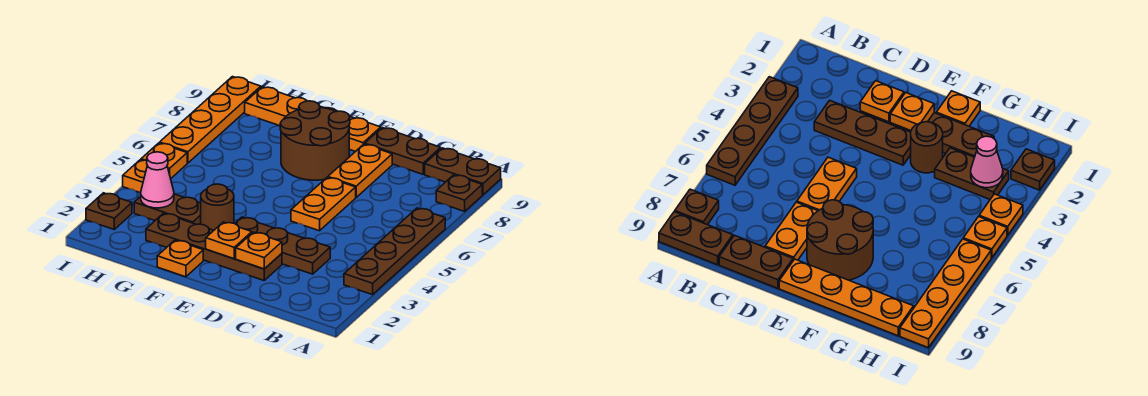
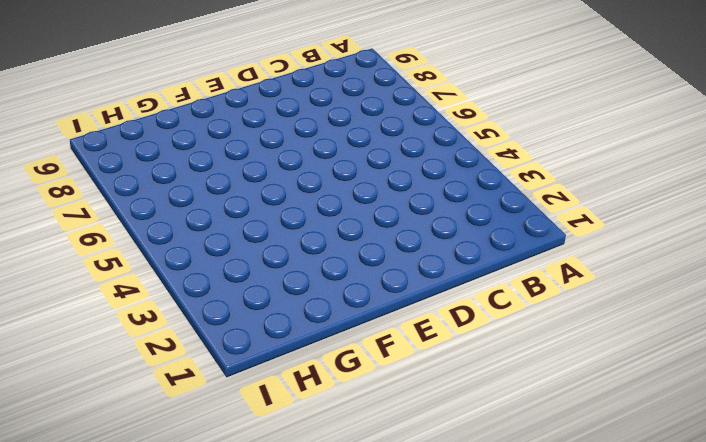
none -> brown 1x4 plate [344,208,445,295]
none -> brown 1x1 plate [436,175,482,211]
none -> brown 1x2 plate [425,148,501,195]

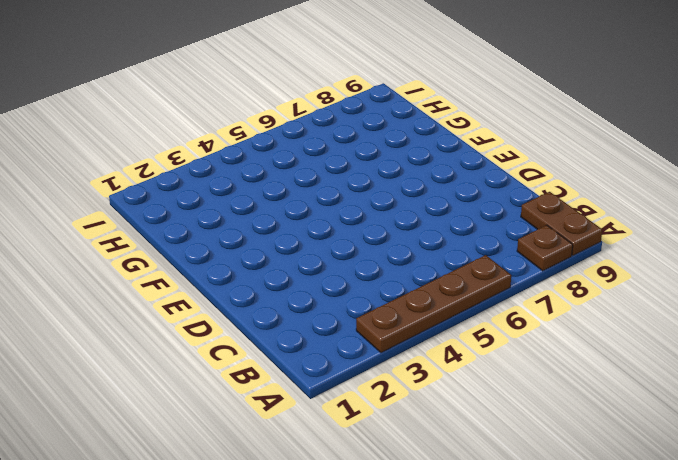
none -> brown 1x3 plate [235,217,330,274]
none -> brown 1x2 plate [365,128,441,174]
none -> brown 1x4 plate [146,213,282,280]

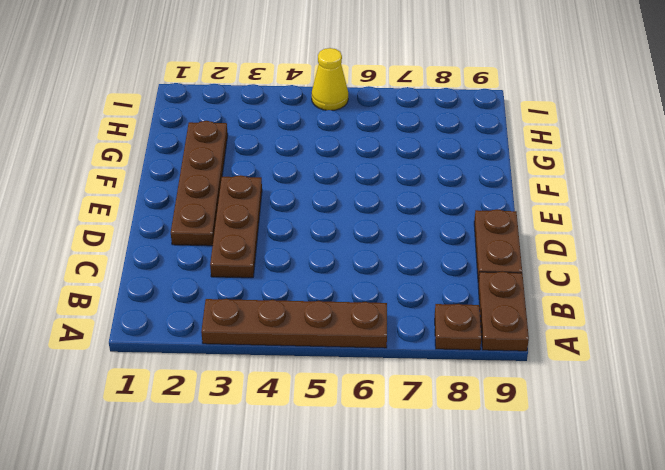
yellow 1x1 cone [312,48,348,110] -> orange 1x1 plate [141,143,187,178]
none -> orange 1x2 plate [291,178,356,231]
none -> orange 1x2 plate [328,144,392,197]
none -> brown 2x2 round brick [280,101,350,180]

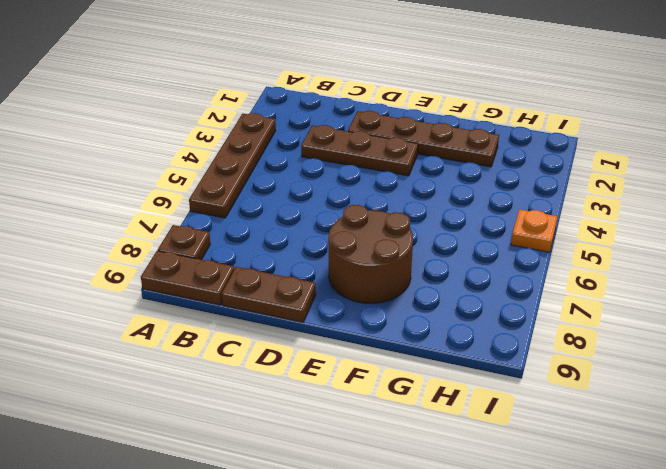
none -> orange 1x2 plate [291,178,356,231]
none -> orange 1x2 plate [328,144,392,197]
none -> orange 1x4 plate [245,87,381,152]

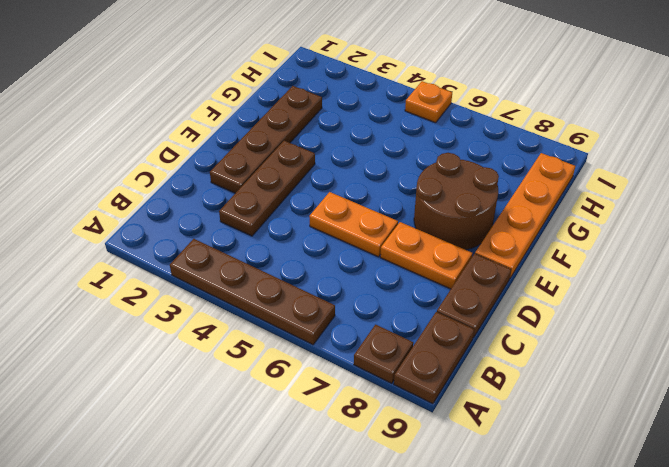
none -> orange 1x1 plate [157,240,203,277]
none -> brown 1x1 round brick [201,184,234,230]
none -> brown 1x2 plate [134,194,201,224]

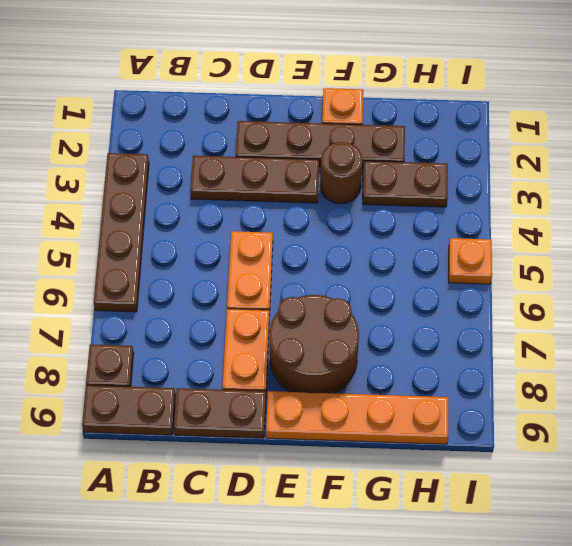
none -> brown 1x1 plate [86,193,132,229]
none -> orange 1x1 plate [123,160,147,193]
none -> orange 1x4 plate [160,77,261,163]

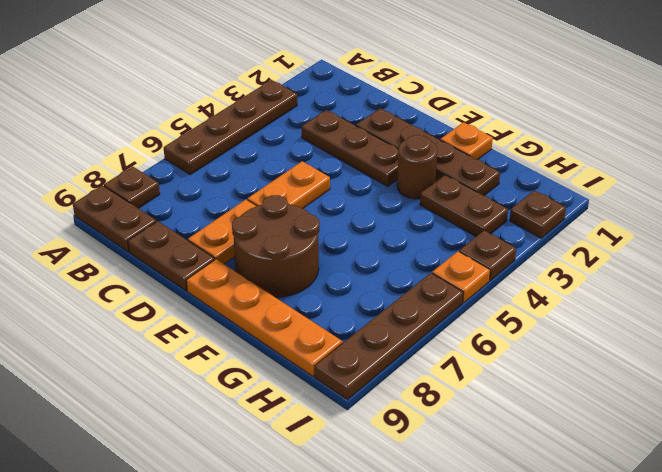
brown 1x1 plate [459,230,516,281] -> orange 1x1 plate [123,160,147,193]
brown 1x4 plate [315,273,463,400] -> orange 1x4 plate [160,77,261,163]
none -> orange 1x1 plate [236,232,282,269]
none -> orange 1x1 plate [206,222,252,259]
none -> pink 1x1 cone [141,152,174,208]

